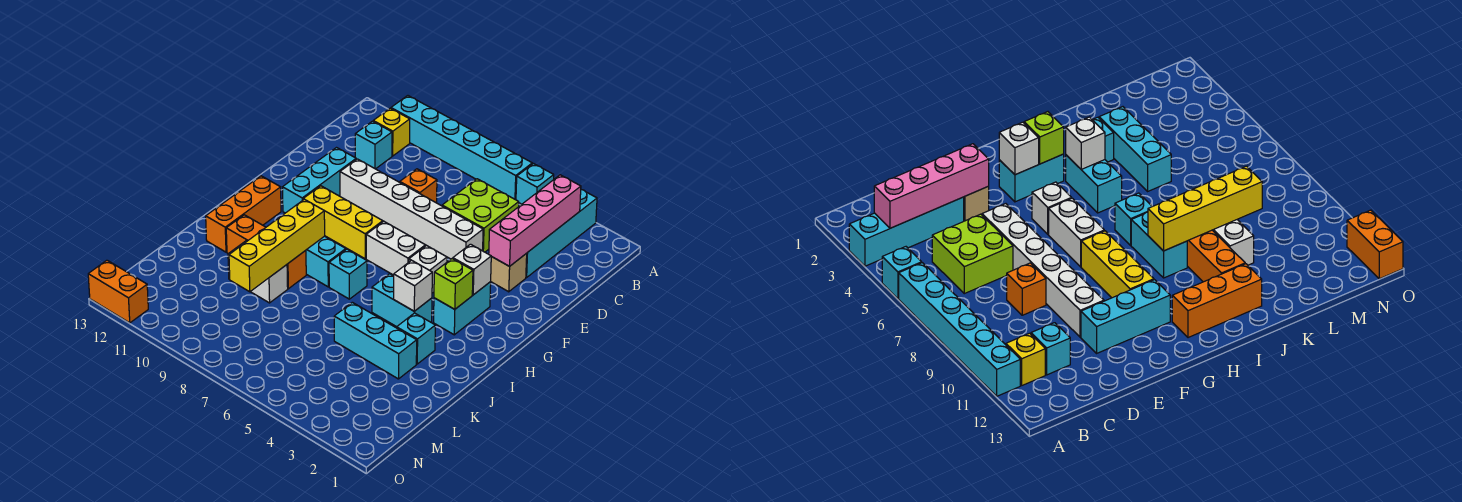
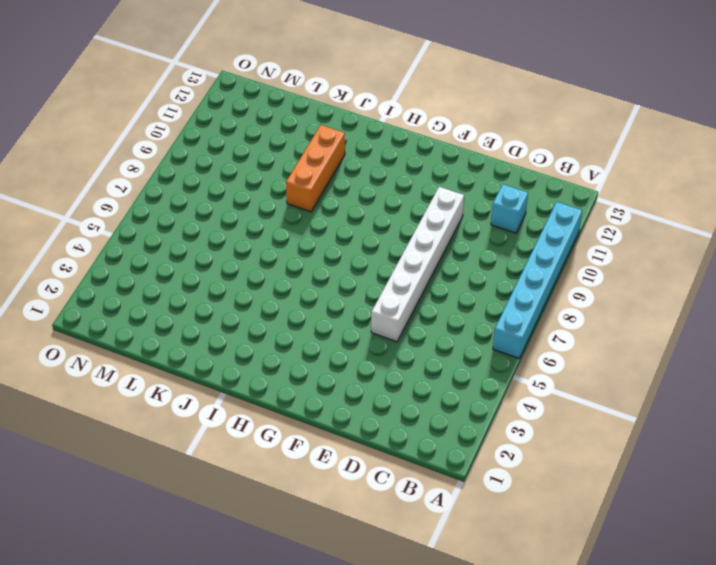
none -> cyan 1x4 brick [526,190,597,277]
none -> cyan 1x1 brick [516,164,554,204]
none -> yellow 1x1 brick [373,108,410,156]

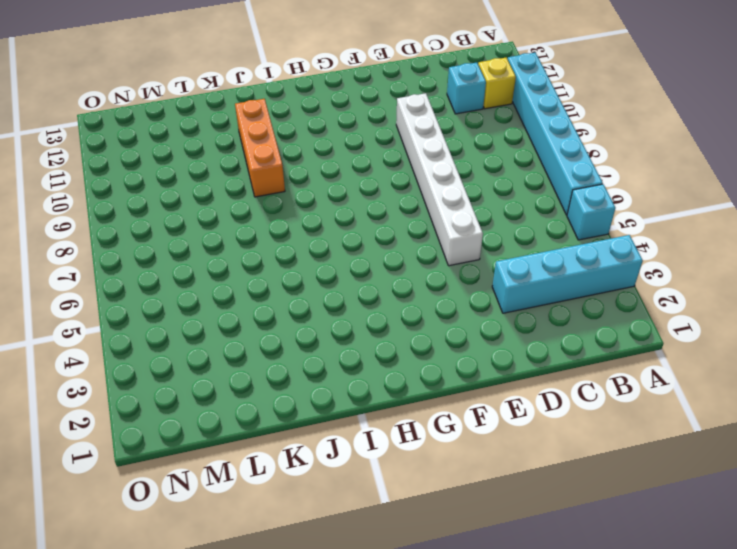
none -> lime 2x2 brick [442,179,519,252]
none -> orange 1x1 brick [400,169,437,203]
none -> tan 1x1 brick [490,253,527,292]

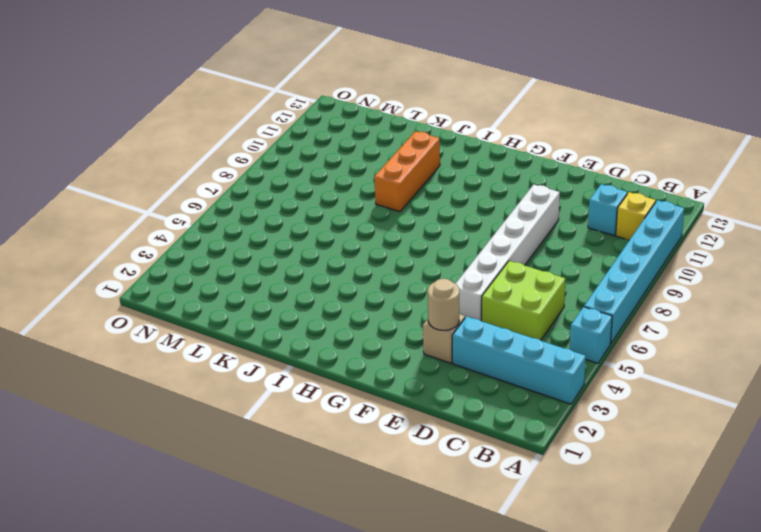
tan 1x1 round brick [428,279,459,330] -> pink 1x4 brick [489,175,581,266]
none -> orange 1x1 brick [400,169,437,203]
none -> cyan 1x3 brick [283,148,356,213]
none -> cyan 1x2 brick [434,282,491,335]

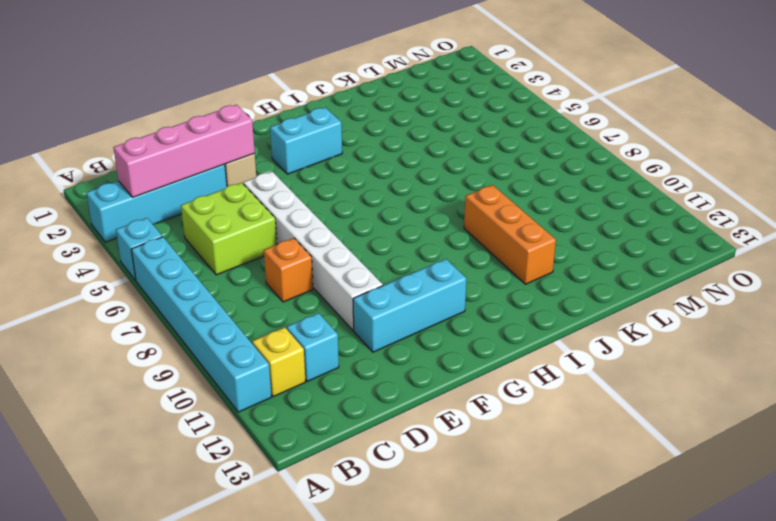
none -> white 1x1 brick [409,245,447,293]
none -> white 1x2 brick [366,221,425,275]
none -> yellow 1x3 brick [303,186,383,259]

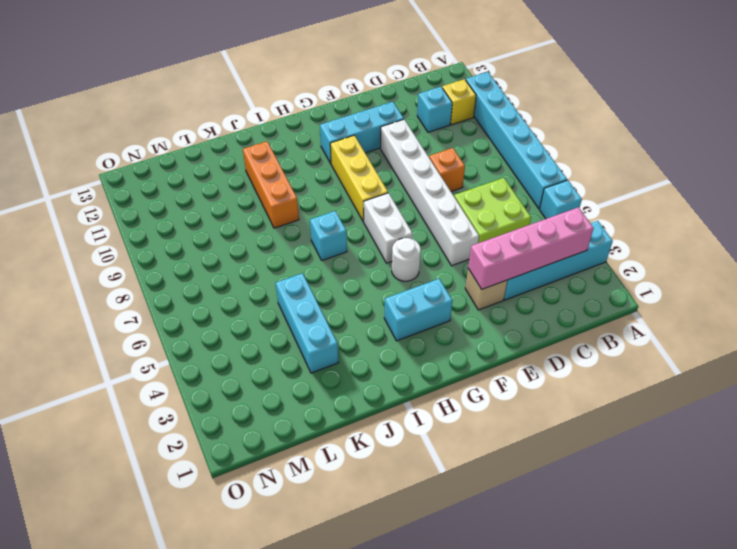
white 1x1 round brick [392,238,421,281] -> white 1x1 brick [409,245,447,293]
none -> orange 1x3 brick [206,176,281,252]
none -> cyan 1x2 brick [372,274,432,327]
none -> cyan 1x2 brick [306,236,346,287]

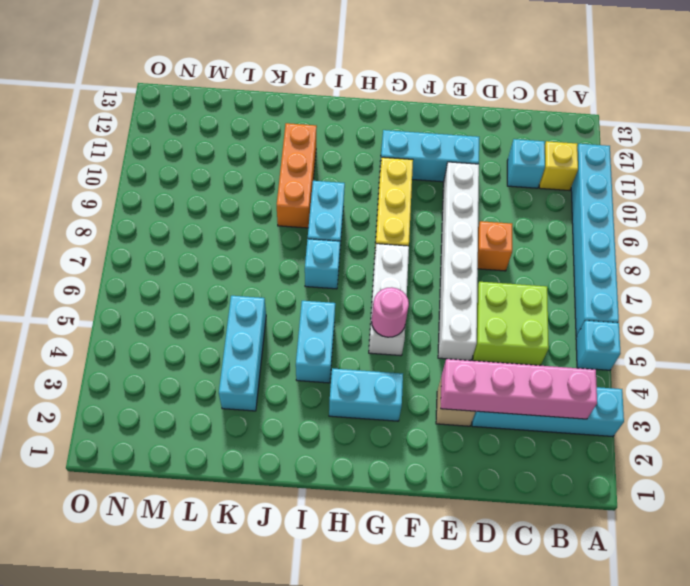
pink 1x1 round brick [372,287,409,337] -> none
none -> orange 1x3 brick [206,176,281,252]
none -> cyan 1x1 brick [397,313,435,364]
none -> white 1x2 brick [228,241,288,303]

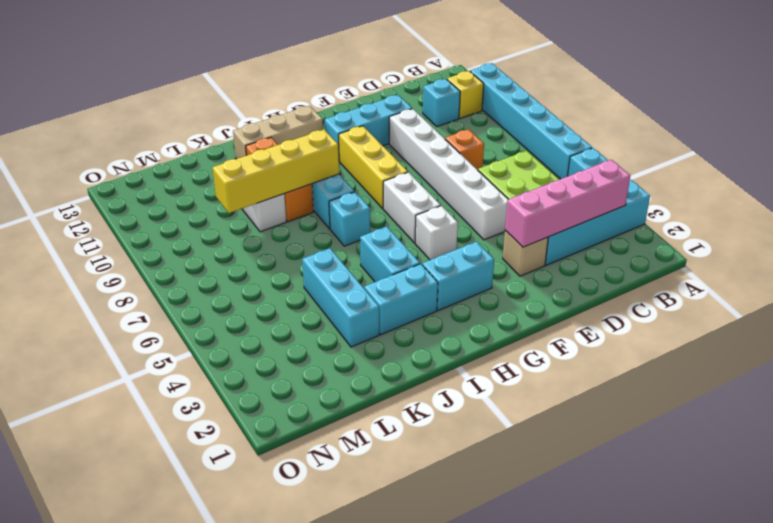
tan 1x3 brick [233,106,323,159] -> orange 1x3 brick [206,176,281,252]
cyan 1x2 brick [364,264,438,335] -> cyan 1x1 brick [397,313,435,364]
none -> orange 1x2 brick [88,260,148,323]
none -> white 1x1 brick [453,244,491,295]
none -> lime 1x1 brick [434,259,473,309]

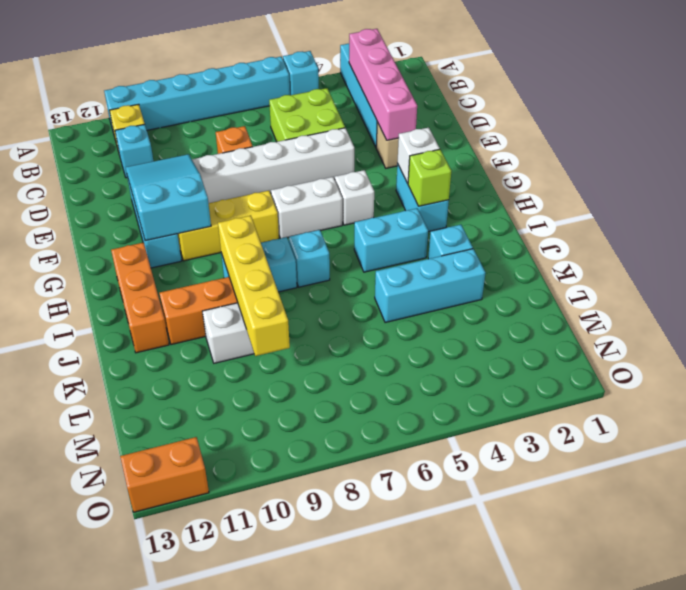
cyan 2x3 slope [126,154,211,241] -> none
none -> white 1x1 brick [394,260,432,311]

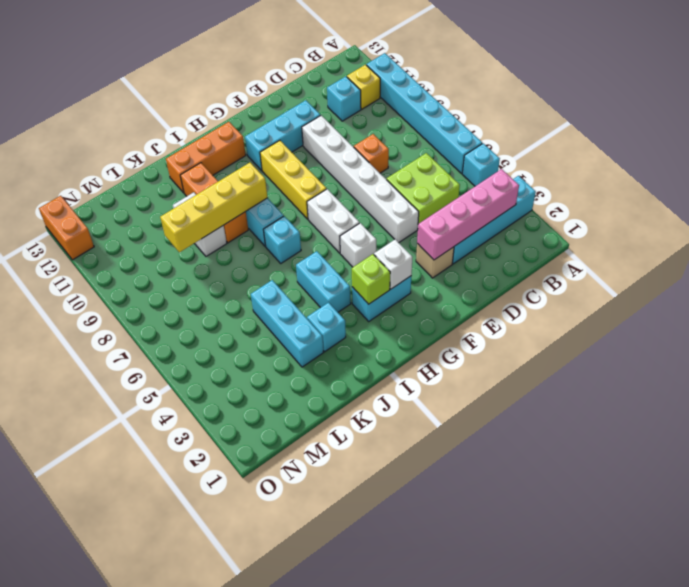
none -> white 1x1 brick [394,260,432,311]

